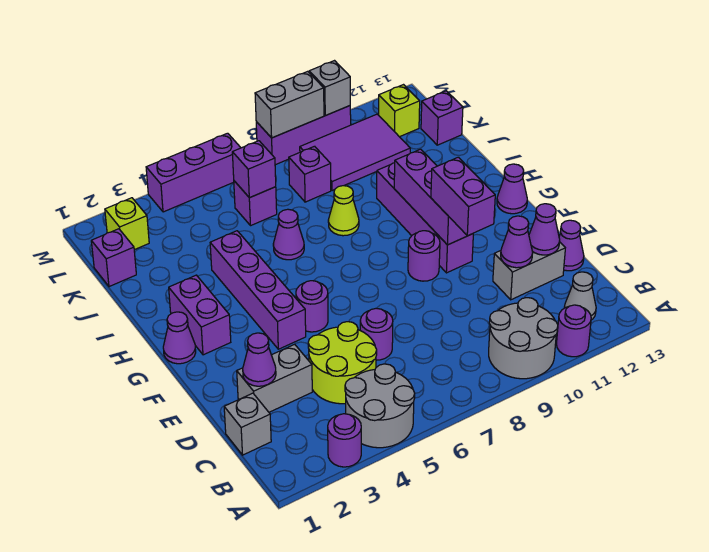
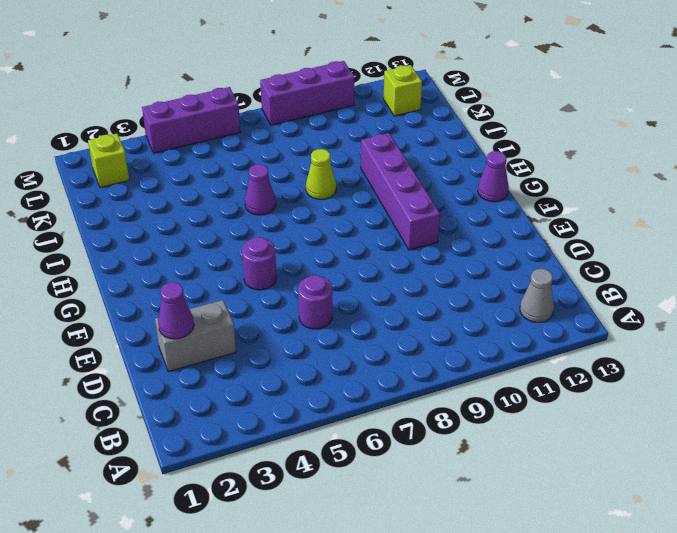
none -> purple 1x1 round brick [328,414,361,467]
none -> grey 2x2 round brick [345,364,415,448]
none -> grey 2x2 round brick [489,298,558,379]
none -> purple 1x1 round brick [556,305,591,357]

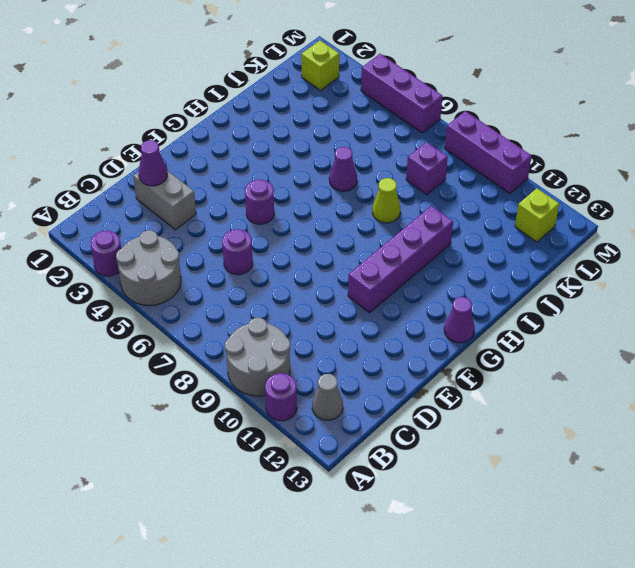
none -> grey 1x1 brick [224,393,271,455]
none -> lime 2x2 round brick [308,322,377,404]
none -> grey 1x2 brick [493,242,565,300]
none -> purple 1x1 cone [559,220,584,271]

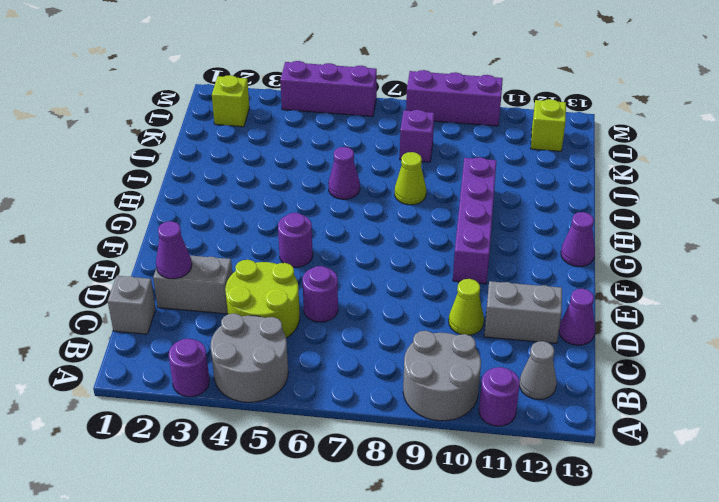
lime 1x1 cone [449,279,484,335] -> none
none -> purple 1x4 brick [210,231,306,349]
none -> purple 1x1 round brick [408,231,440,281]
none -> purple 1x1 cone [163,312,196,364]
none -> purple 1x2 brick [169,275,231,355]

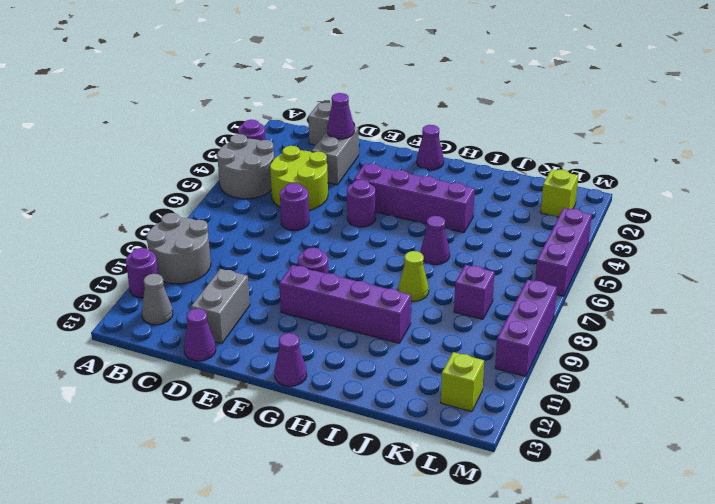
none -> purple 1x2 brick [169,275,231,355]
none -> purple 1x1 brick [91,229,136,287]
none -> purple 1x1 brick [234,181,277,226]
none -> purple 2x3 tile [300,114,410,191]

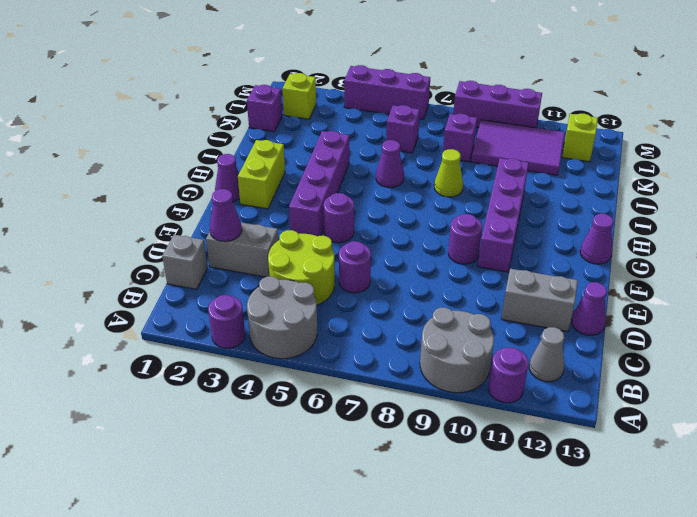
lime 1x2 brick [238,140,285,209] -> purple 1x2 brick [169,275,231,355]
none -> purple 1x1 brick [421,91,463,145]
none -> purple 1x1 cone [501,216,533,268]
none -> purple 1x1 cone [529,204,560,255]
none -> purple 1x3 brick [394,149,467,245]

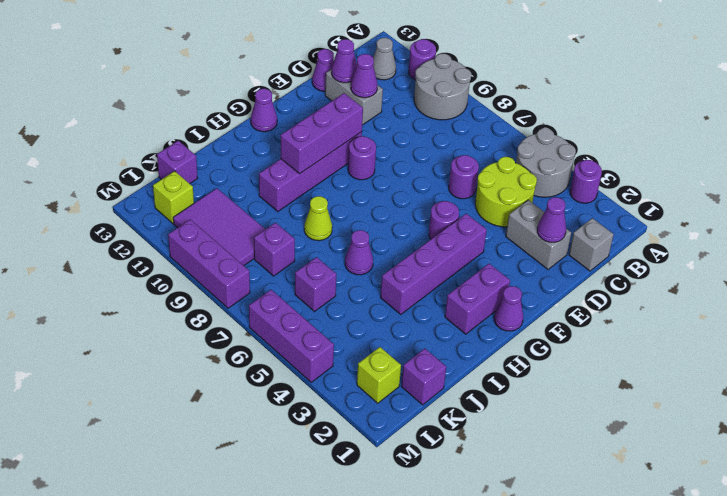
none -> purple 1x1 brick [232,141,276,198]
none -> grey 1x2 brick [255,71,324,138]
none -> grey 1x1 brick [309,61,350,116]
none -> purple 1x2 brick [431,157,495,236]

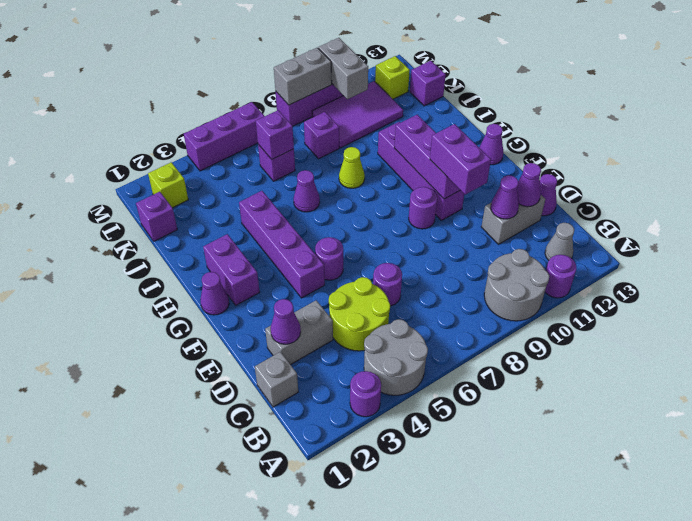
grey 1x2 brick [318,38,368,99] -> grey 1x1 brick [309,61,350,116]

